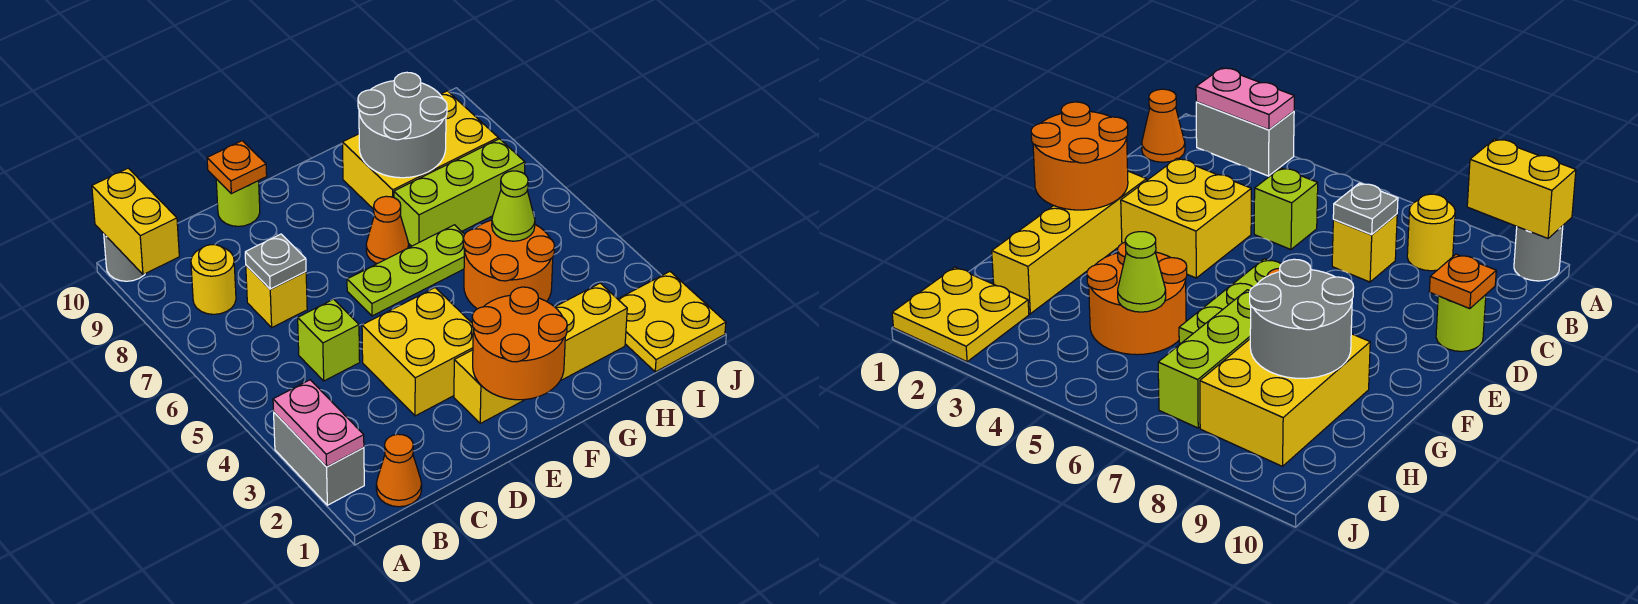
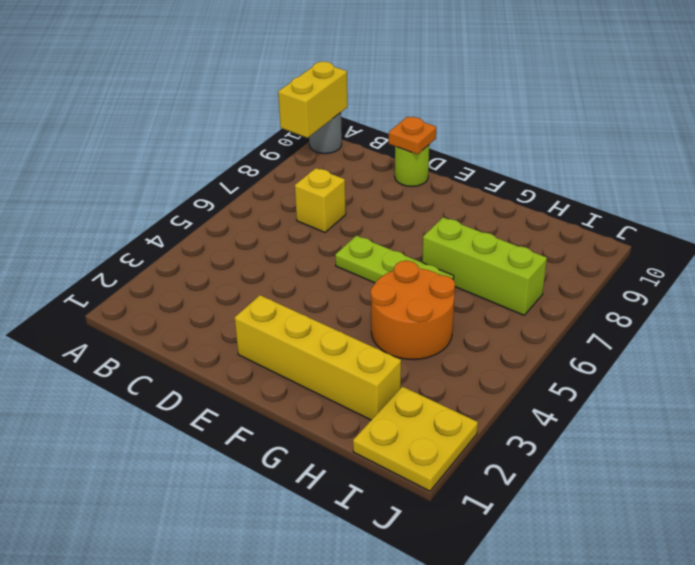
none -> grey 1x2 brick [274,412,364,505]
none -> orange 1x1 cone [376,434,422,507]
none -> yellow 1x1 round brick [191,245,236,314]

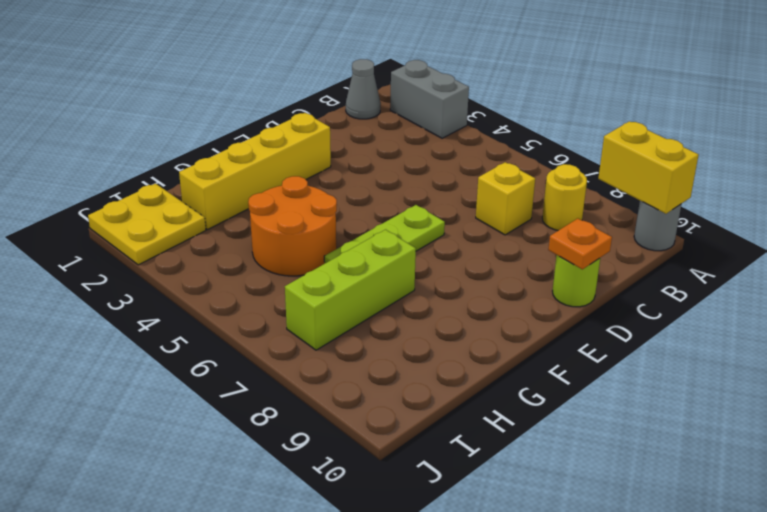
grey 1x1 cone [346,59,381,119] -> orange 1x1 cone [376,434,422,507]
none -> lime 1x1 brick [298,299,360,381]
none -> yellow 2x2 brick [362,288,473,416]
none -> orange 1x1 cone [366,196,409,264]

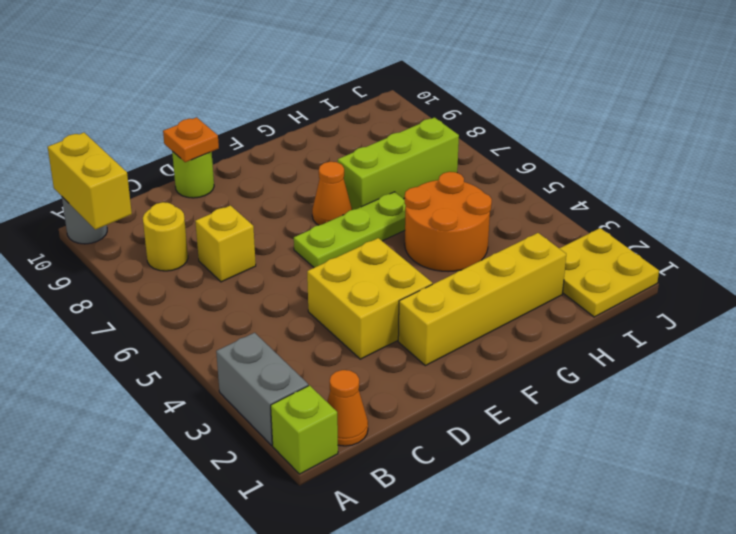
lime 1x1 brick [271,385,338,474] -> lime 1x1 brick moved to [298,299,360,381]
none -> yellow 2x3 brick [342,91,498,209]
none -> pink 1x2 plate [273,380,364,467]
none -> grey 1x1 plate [245,234,306,289]

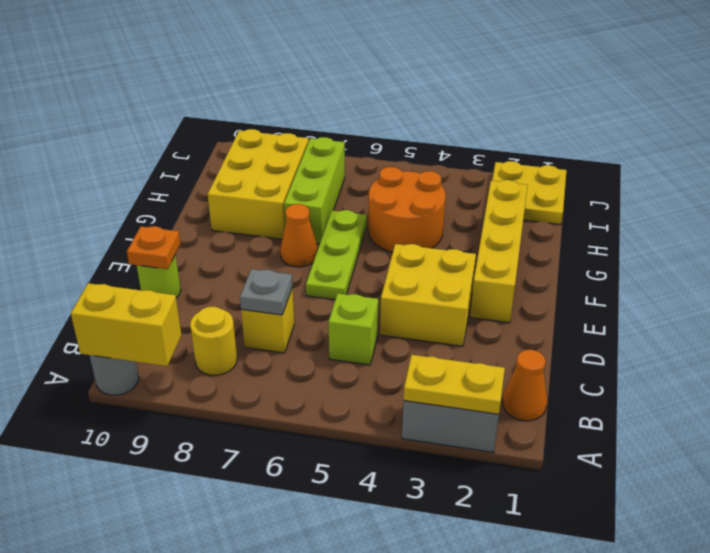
yellow 1x2 plate [404,355,505,414] -> pink 1x2 plate [273,380,364,467]
none -> orange 2x2 round brick [472,287,567,400]
none -> grey 2x2 round brick [358,72,447,178]
none -> lime 1x1 cone [492,171,535,241]

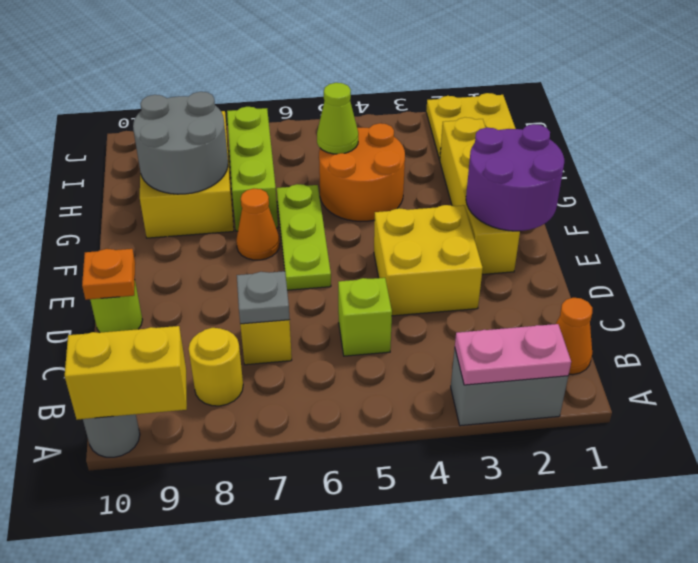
purple 2x2 round brick [466,124,564,231] -> orange 2x2 round brick [472,287,567,400]

